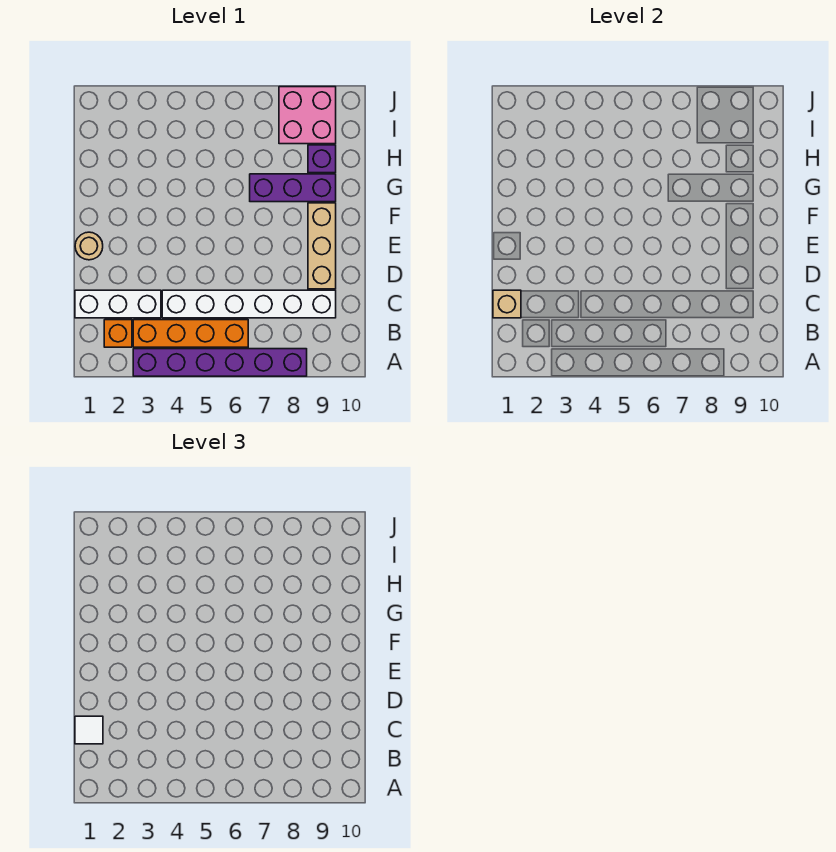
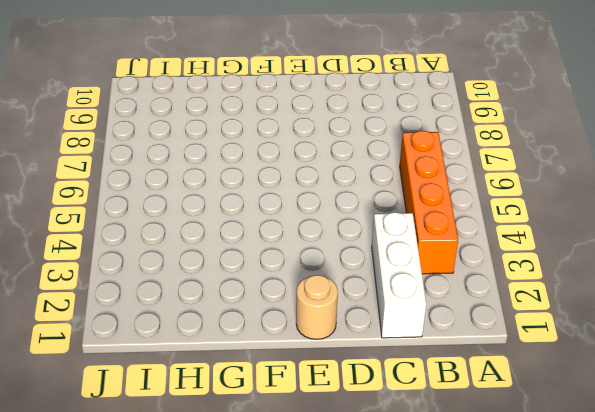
none -> purple 1x6 brick [133,349,307,376]
none -> orange 1x1 brick [104,320,132,347]
none -> white 1x6 brick [162,290,336,318]

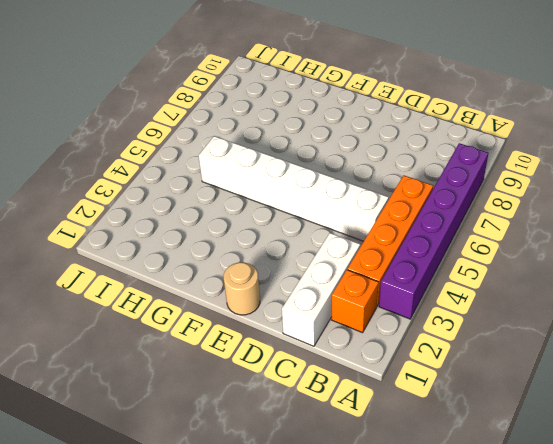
white 1x6 brick [199,136,389,241] -> white 1x6 brick turned to [162,290,336,318]
none -> tan 1x3 brick [308,203,336,289]
none -> purple 1x3 brick [250,174,336,202]
none -> purple 1x1 brick [308,145,336,173]

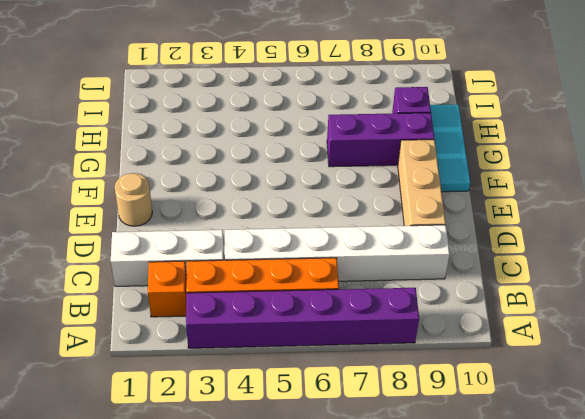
cyan 1x3 tile [430,105,470,192] -> none
none -> pink 2x2 brick [279,87,336,144]
none -> tan 1x1 brick [493,290,521,318]
none -> white 1x1 tile [75,716,103,744]

